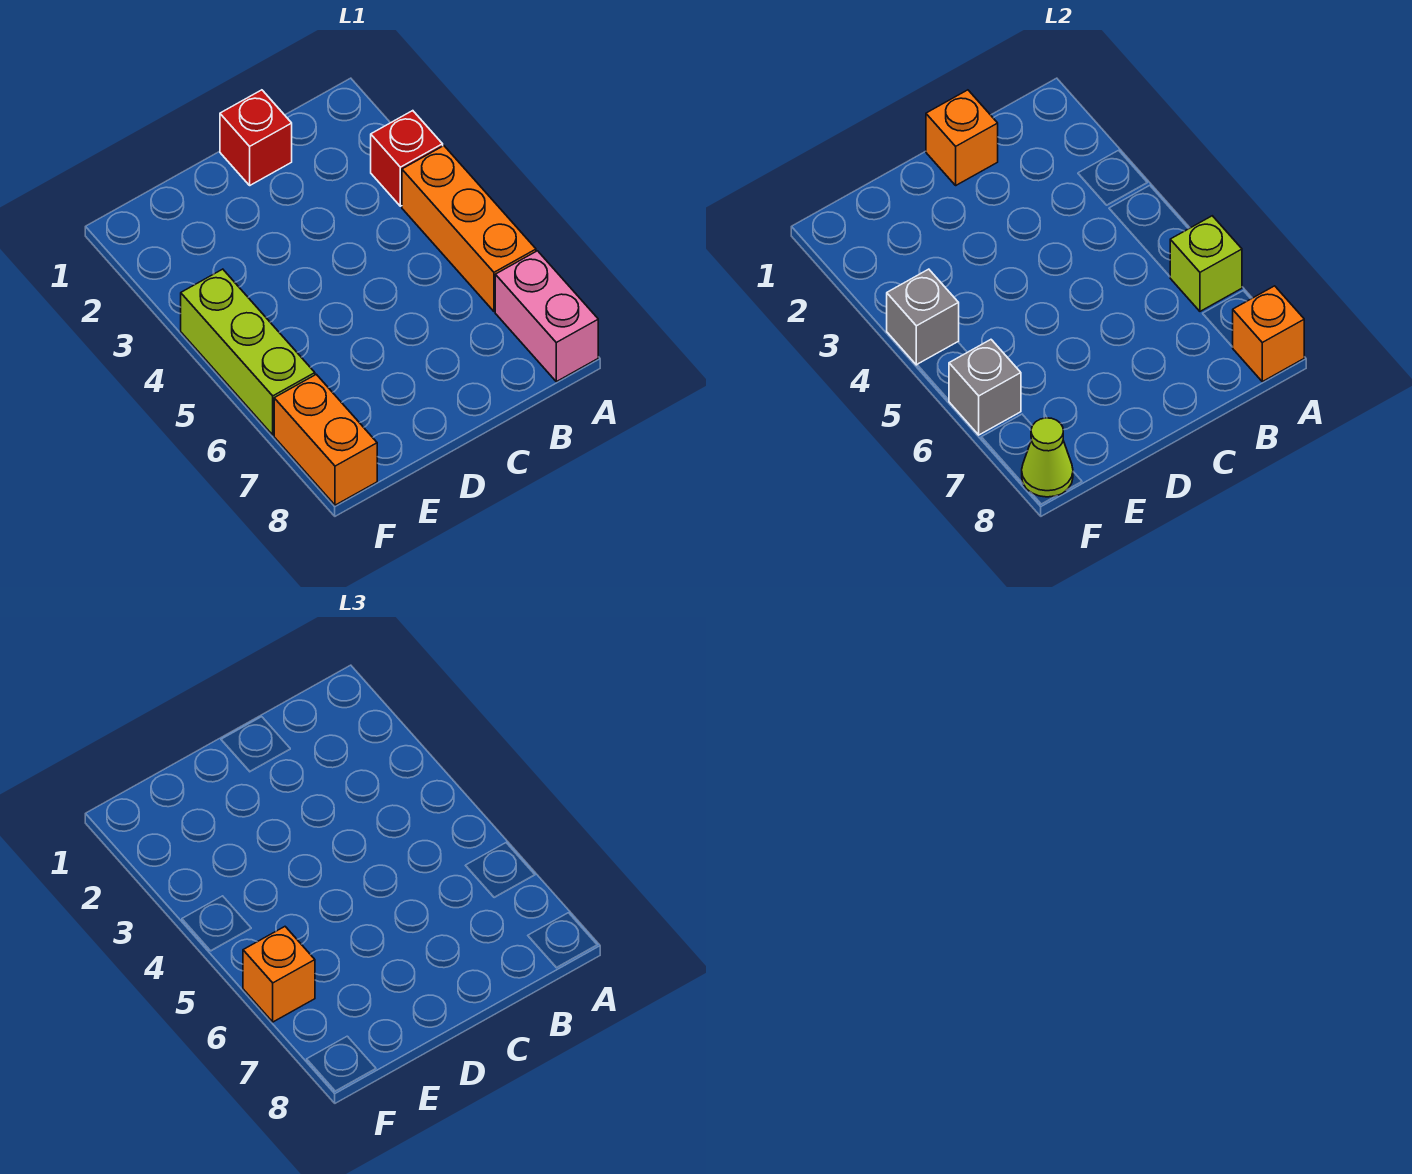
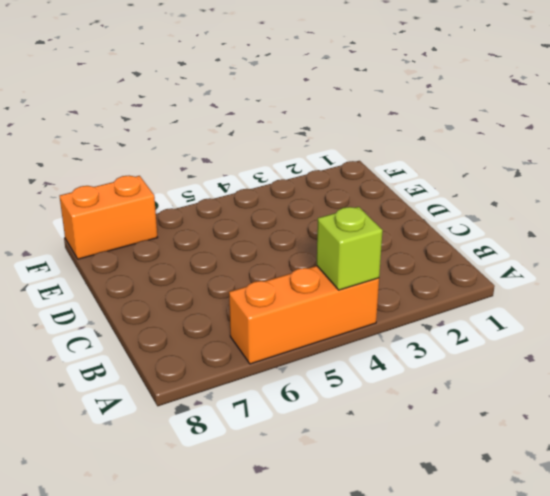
lime 1x1 brick [317,207,383,290] -> lime 1x1 brick moved to [1170,216,1242,311]
none -> red 1x1 brick [371,111,443,206]
none -> pink 1x2 brick [495,251,598,382]
none -> red 1x1 brick [220,90,292,185]

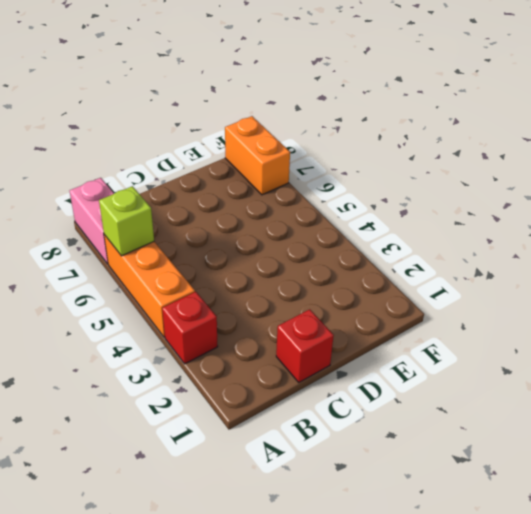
none -> lime 1x3 brick [181,269,315,435]
none -> orange 1x1 brick [1233,286,1304,382]
none -> orange 1x1 brick [926,90,998,185]

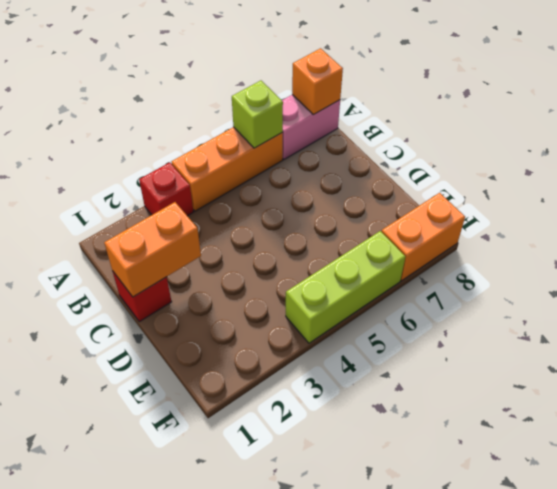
orange 1x2 brick [104,202,201,297] -> orange 1x1 brick [926,90,998,185]
none -> grey 1x1 brick [887,269,959,365]
none -> grey 1x1 brick [949,340,1021,435]
none -> lime 1x1 cone [1022,418,1073,497]

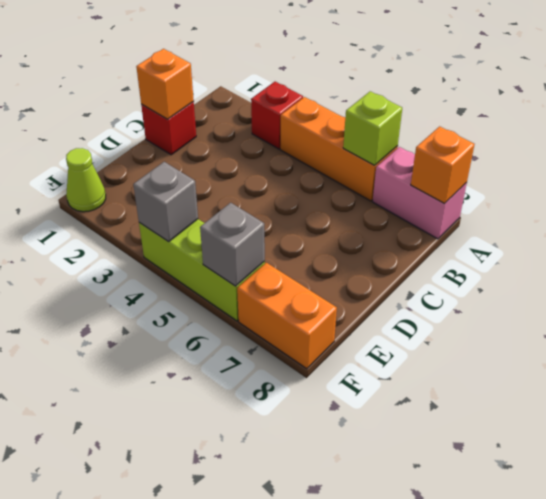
lime 1x1 cone [66,148,106,212] -> lime 1x1 cone moved to [1022,418,1073,497]
none -> orange 1x1 brick [243,927,315,1022]

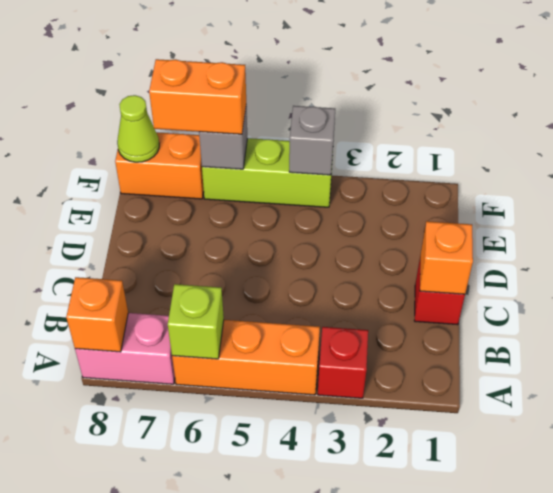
orange 1x2 brick [149,59,246,134] -> orange 1x1 brick [243,927,315,1022]

